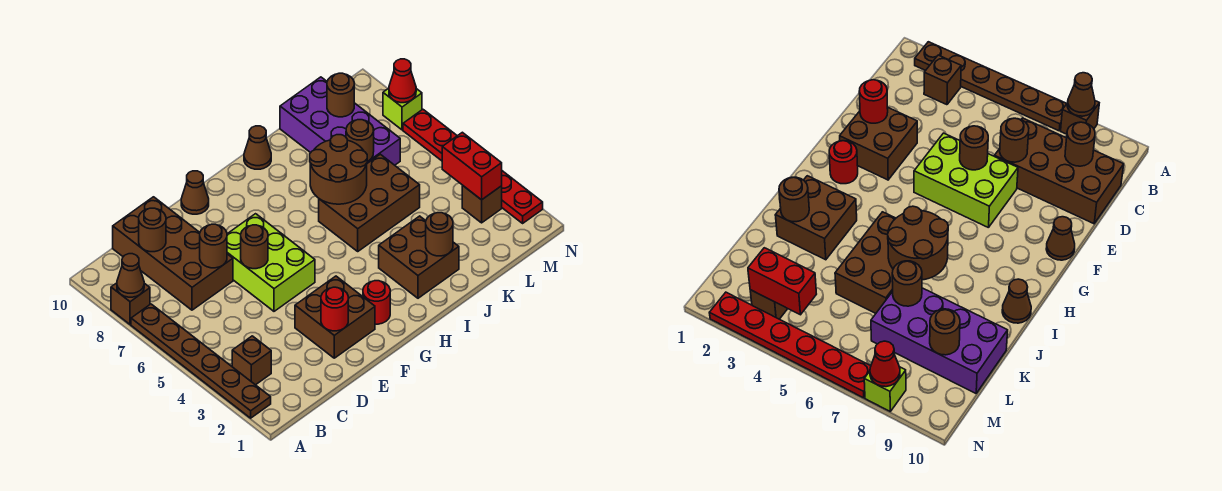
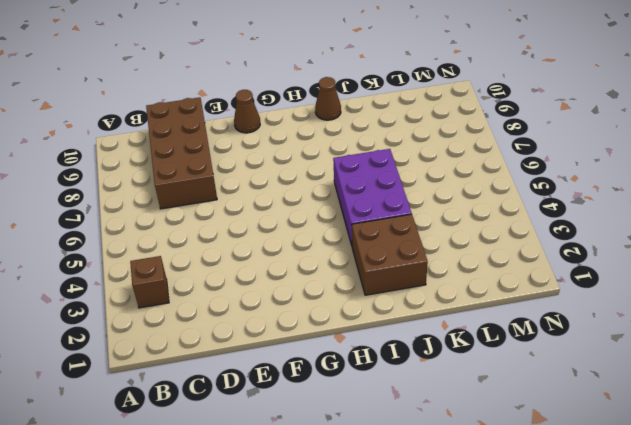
purple 2x3 brick [333,149,412,245] -> brown 2x3 brick [319,154,420,251]
none -> brown 1x6 plate [131,304,271,418]
none -> brown 1x1 brick [111,283,150,325]
none -> brown 2x2 brick [295,276,375,358]

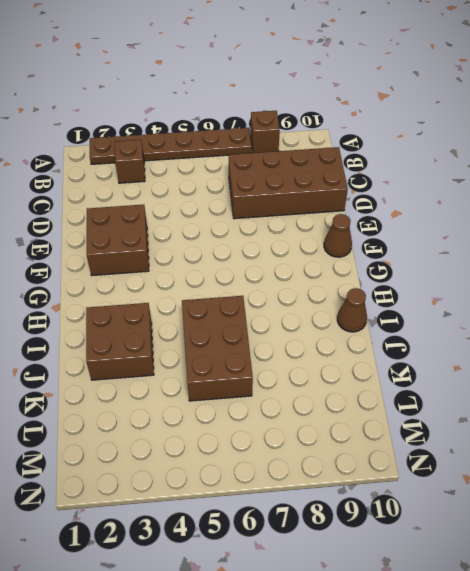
none -> lime 2x3 brick [227,214,315,311]
none -> red 1x1 round brick [363,281,390,324]
none -> purple 2x4 brick [280,77,400,165]

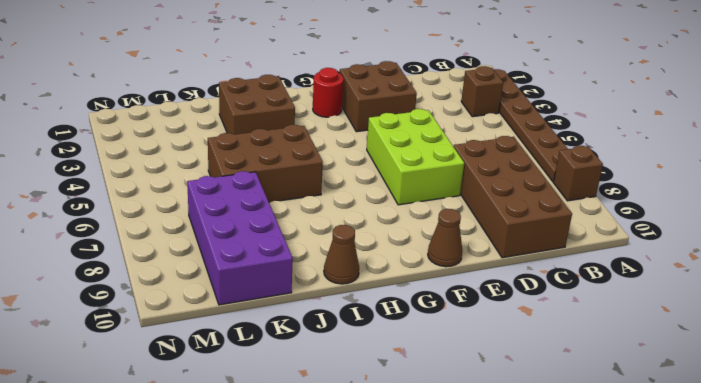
none -> brown 1x1 brick [462,186,502,223]
none -> red 1x6 plate [403,109,543,223]
none -> lime 1x1 brick [383,88,422,130]

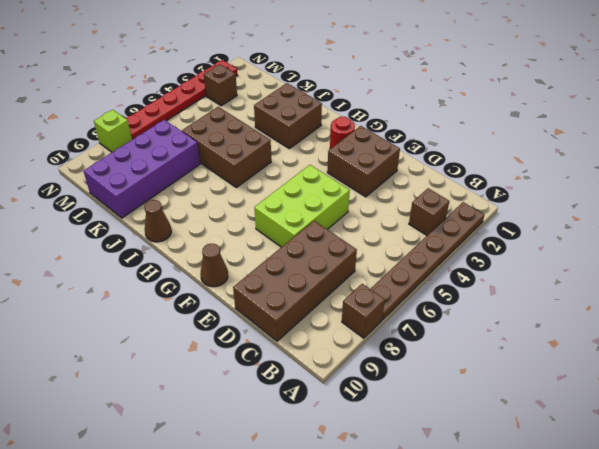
none -> brown 1x1 cone [117,254,144,297]
none -> brown 1x1 round brick [139,208,166,252]
none -> brown 1x1 round brick [200,224,227,268]

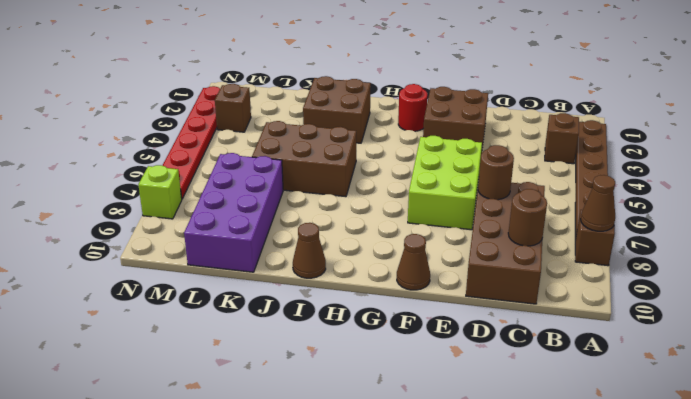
none -> red 1x1 round brick [321,287,348,331]
none -> brown 1x1 round brick [241,225,268,269]
none -> brown 2x2 round brick [310,135,367,204]

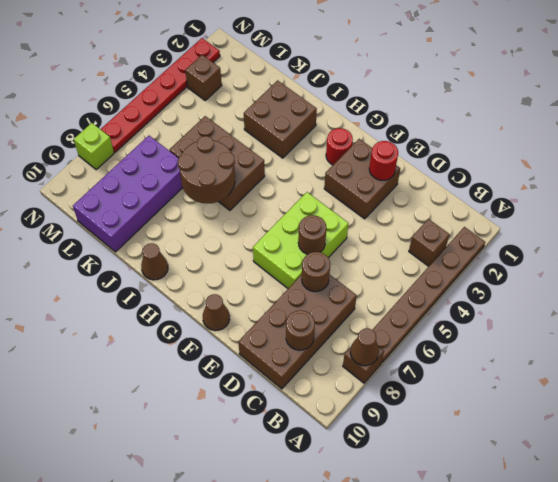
none -> brown 1x1 round brick [426,213,453,256]
none -> brown 1x1 round brick [346,120,374,161]
none -> brown 1x1 round brick [327,73,354,117]

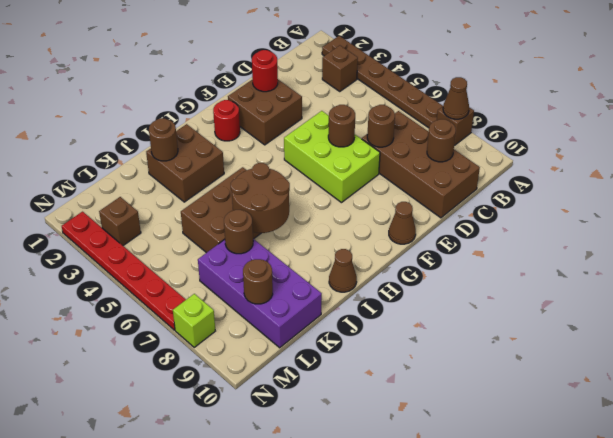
none -> red 1x2 brick [442,132,502,200]
none -> red 1x1 cone [389,59,416,103]

